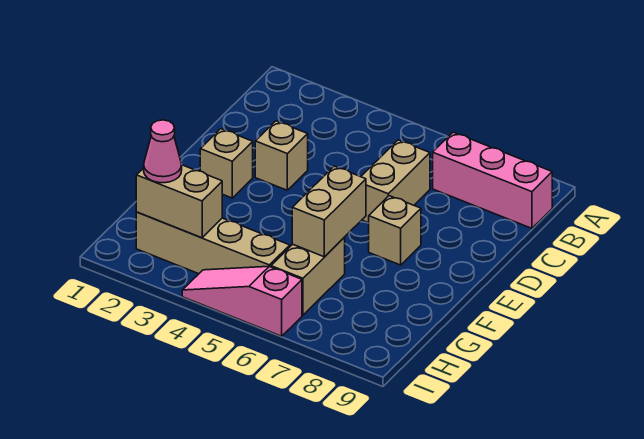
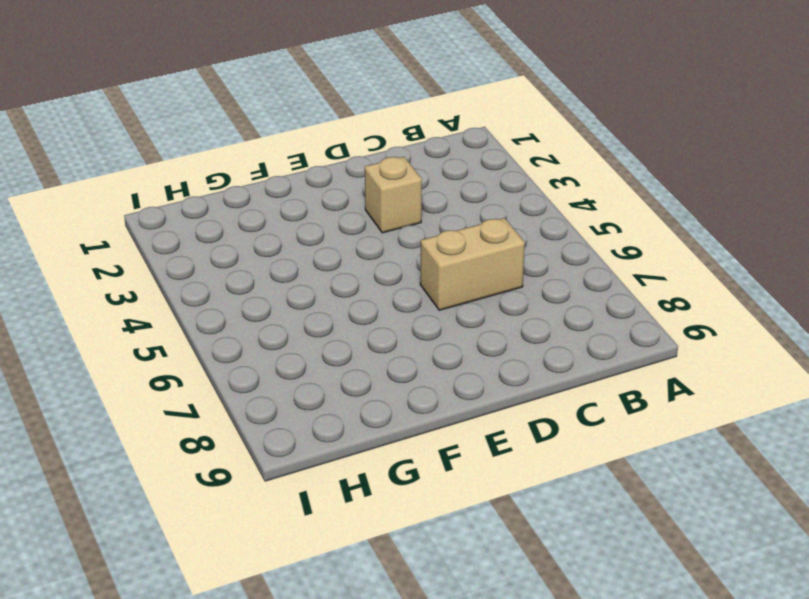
none -> pink 1x3 brick [433,132,552,228]
none -> tan 1x1 brick [200,129,253,198]

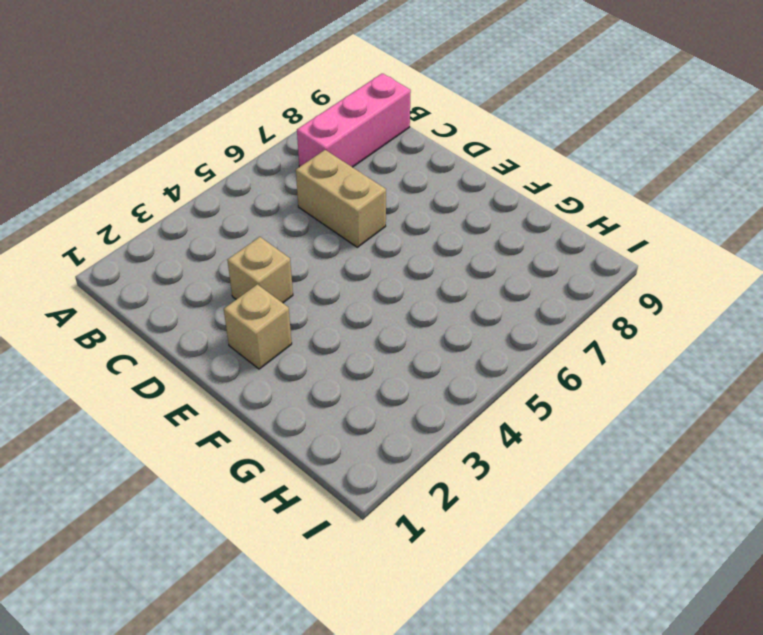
none -> tan 1x1 brick [369,196,421,265]
none -> tan 1x2 brick [271,237,345,315]

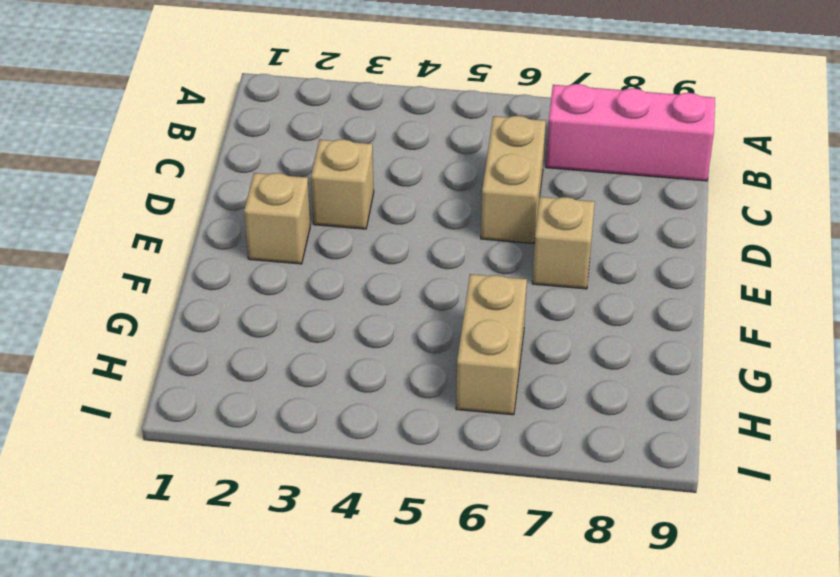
none -> tan 1x4 brick [136,212,290,274]
none -> pink 1x3 slope [182,266,302,336]

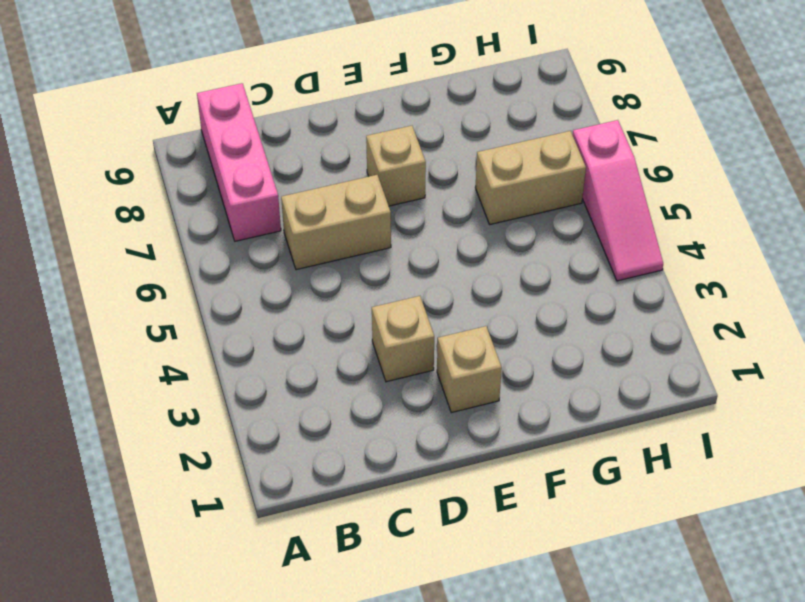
none -> tan 1x4 brick [136,212,290,274]
none -> tan 1x2 brick [292,166,366,257]

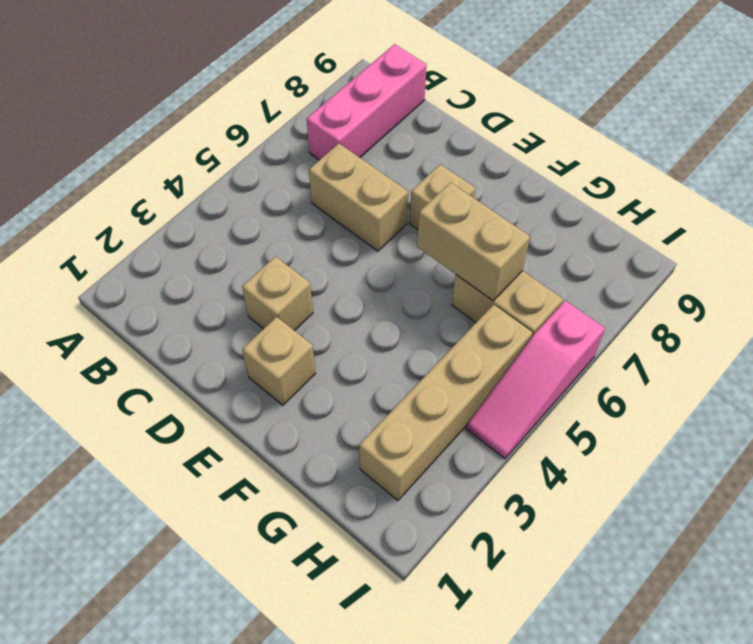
none -> tan 1x2 brick [136,165,222,238]
none -> pink 1x1 cone [144,120,182,183]

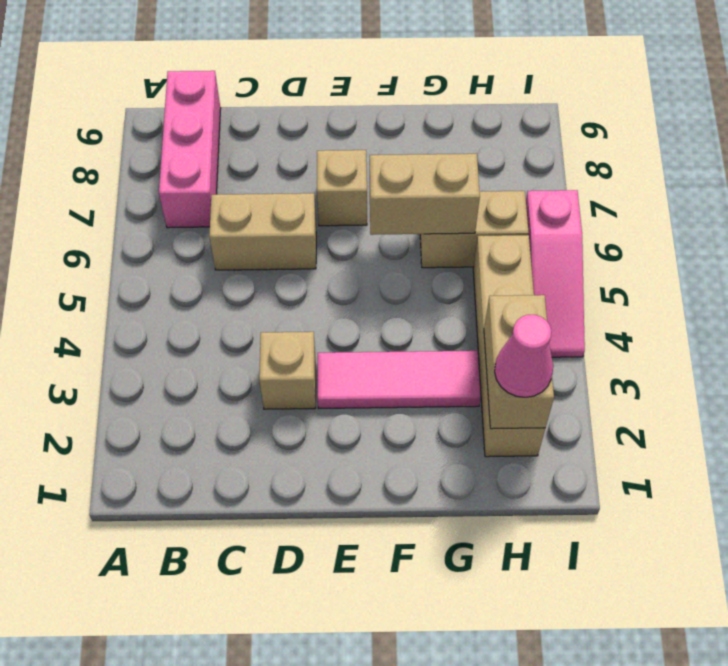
pink 1x3 tile [318,351,481,408] -> none
none -> tan 1x1 brick [200,129,253,198]

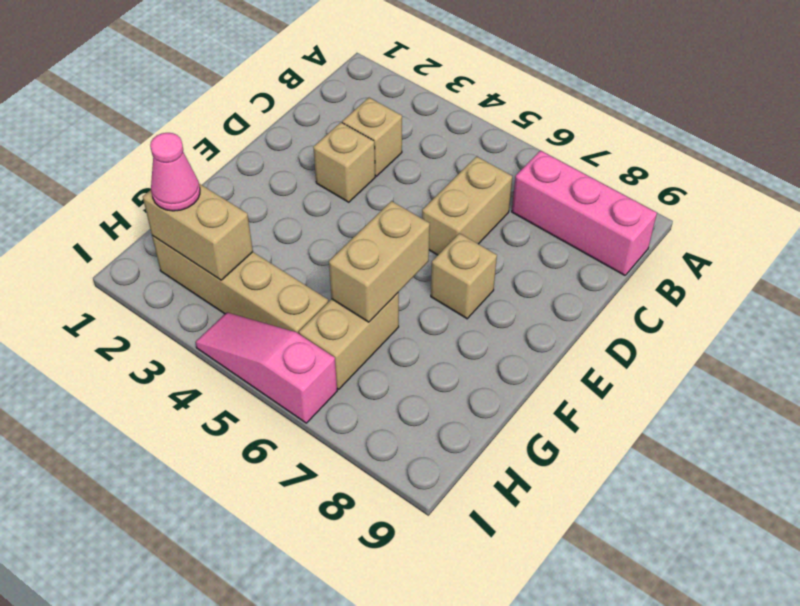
tan 1x1 brick [342,98,402,176] -> tan 1x1 brick moved to [200,129,253,198]

